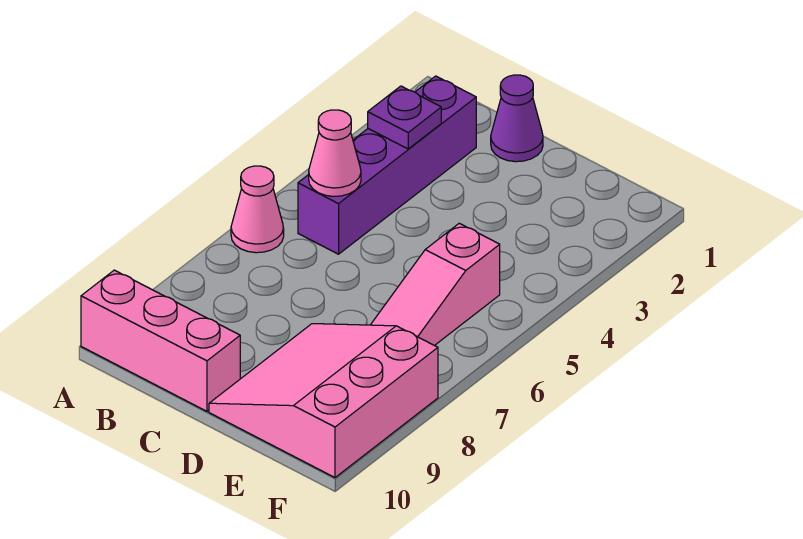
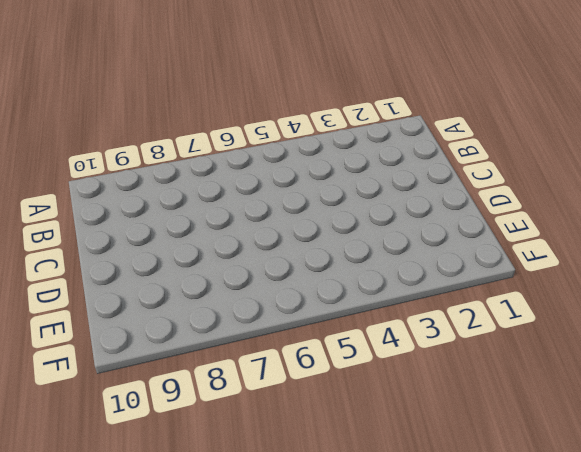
none -> pink 1x1 cone [231,166,284,253]
none -> pink 1x3 brick [81,270,240,411]

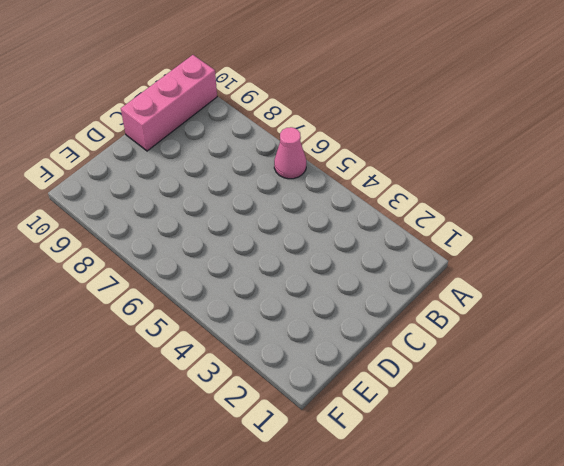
none -> purple 1x4 brick [298,76,476,254]
none -> purple 1x1 cone [491,75,543,162]

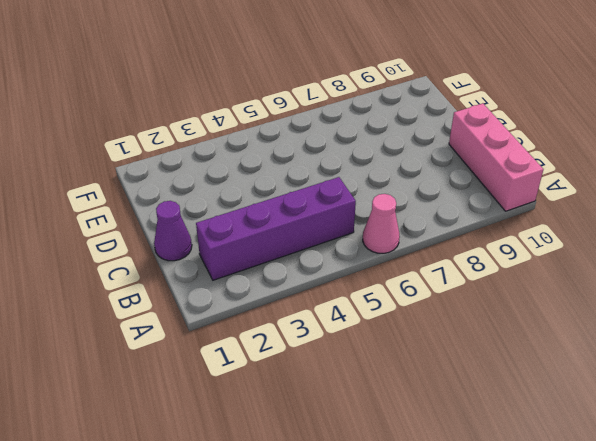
none -> pink 3x3 slope [209,324,438,478]
none -> pink 1x3 slope [371,223,500,346]

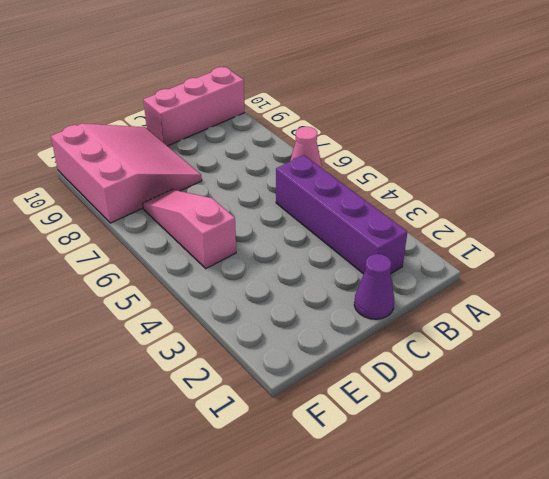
none -> purple 1x1 plate [368,86,441,149]
none -> pink 1x1 cone [309,110,361,196]

